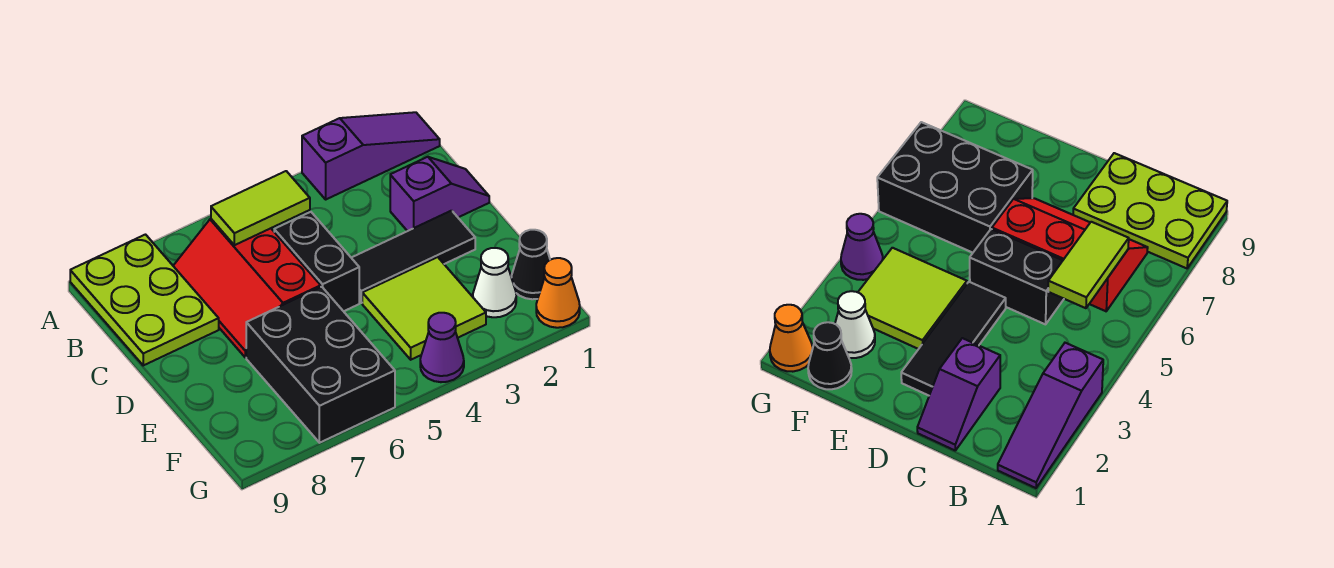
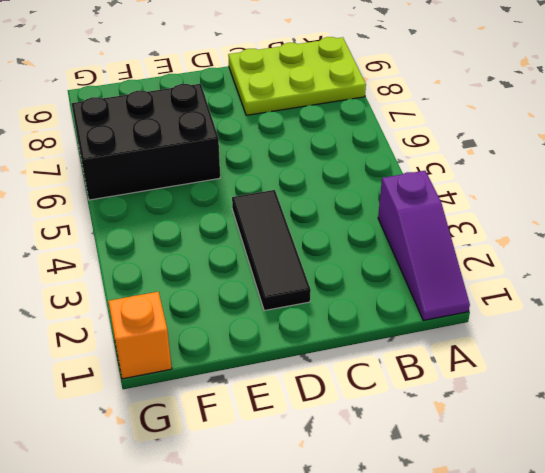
orange 1x1 brick [108,292,172,379] -> orange 1x1 cone [536,258,580,328]
none -> red 2x3 slope [173,219,321,357]
none -> purple 1x2 slope [390,157,489,231]
none -> black 1x2 brick [274,212,359,311]

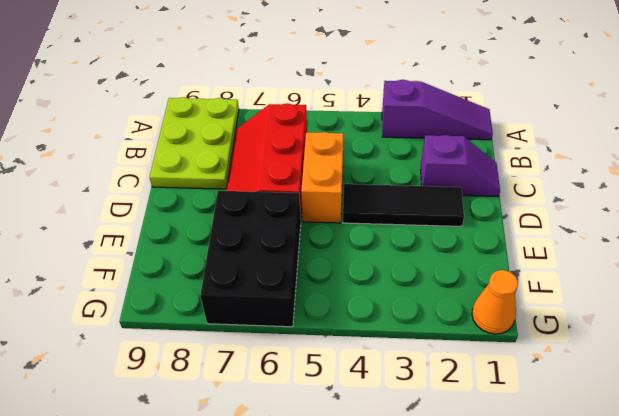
orange 1x2 brick [301,132,343,223] -> black 1x2 brick [274,212,359,311]
none -> lime 2x2 tile [362,257,486,360]
none -> black 1x1 cone [511,230,550,299]
none -> white 1x1 cone [473,248,516,317]

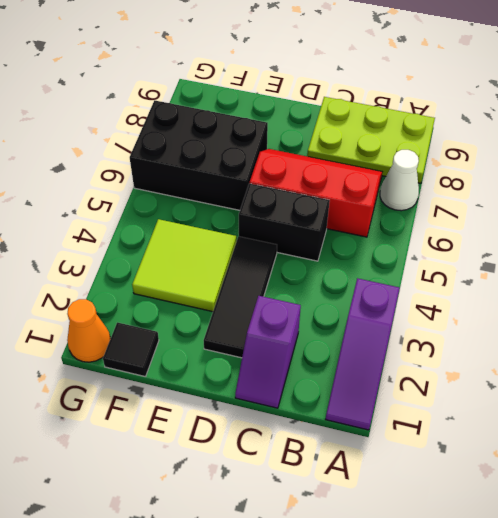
white 1x1 cone [380,150,419,211] -> white 1x1 cone moved to [473,248,516,317]
black 1x1 tile [103,322,159,377] -> black 1x1 cone [511,230,550,299]
none -> purple 1x1 cone [420,313,464,382]
none -> lime 1x2 tile [211,171,310,245]

